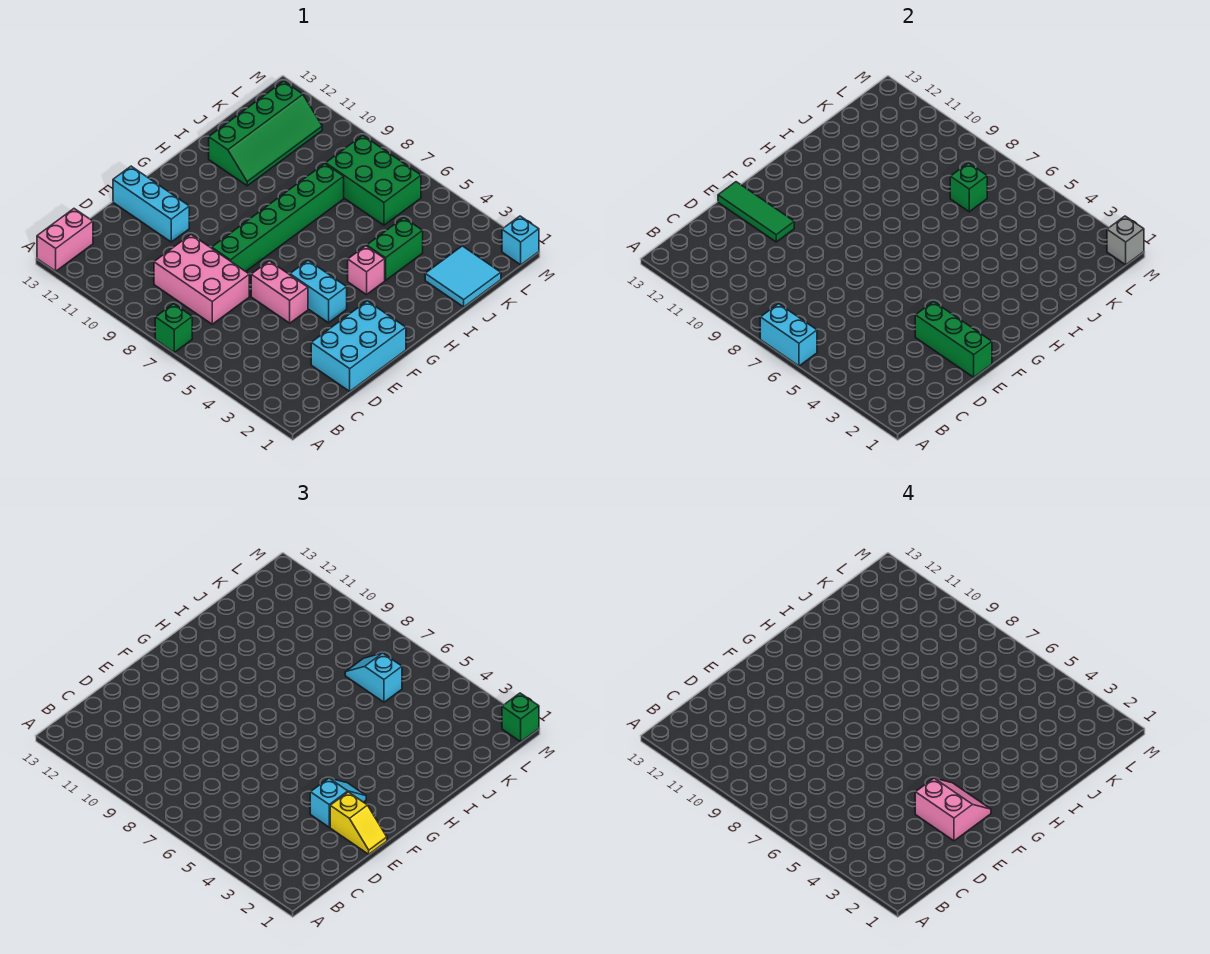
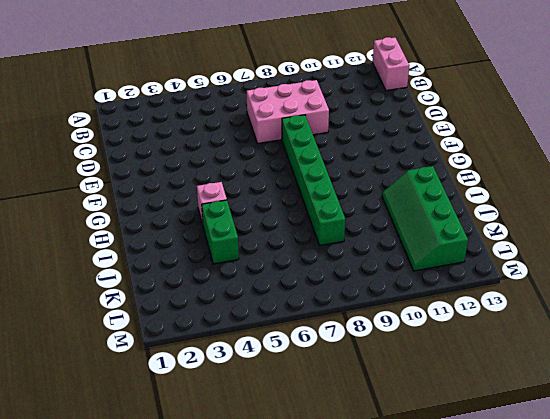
none -> green 1x1 brick [155,304,192,352]
none -> cyan 2x3 brick [311,301,406,391]
none -> pink 1x2 brick [251,261,308,323]

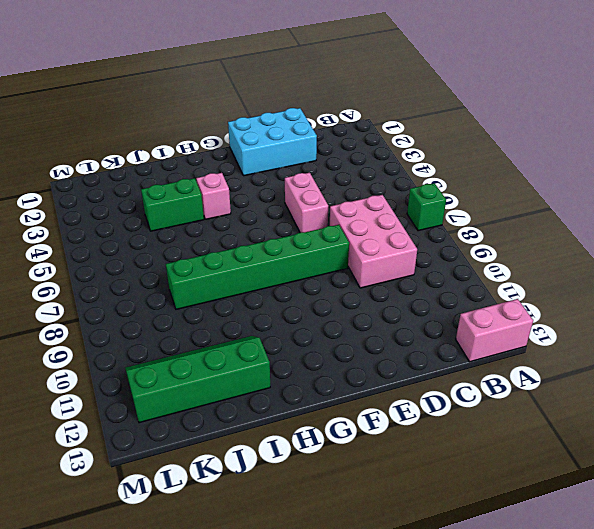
none -> cyan 1x3 brick [113,166,189,242]
none -> cyan 1x2 brick [290,261,347,323]
none -> cyan 2x2 tile [425,246,501,307]

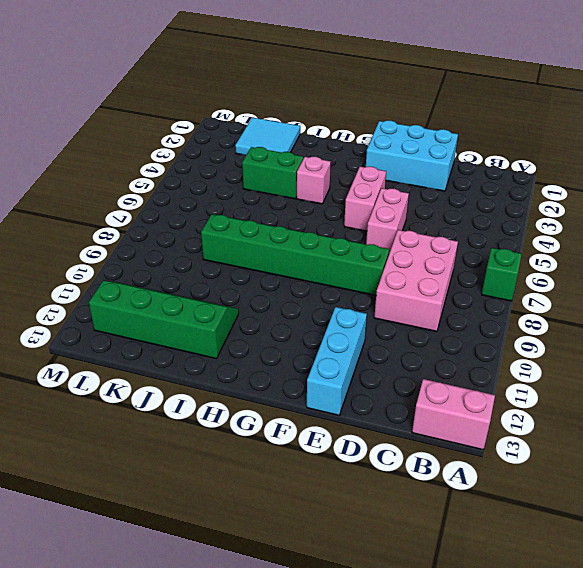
pink 1x2 brick [344,167,386,231] -> cyan 1x2 brick [290,261,347,323]
none -> green 2x3 brick [326,135,421,225]
none -> cyan 1x1 brick [502,216,539,265]
none -> cyan 1x2 brick [760,304,817,366]

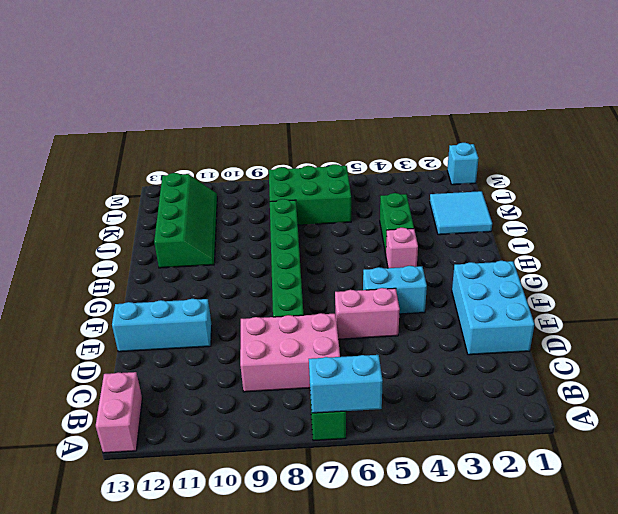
none -> green 1x3 brick [915,302,992,377]
none -> green 1x3 tile [718,182,794,242]
none -> green 1x1 brick [950,163,987,212]

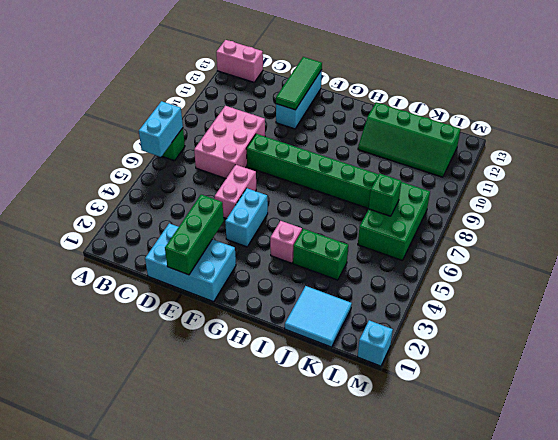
none -> grey 1x1 brick [1107,216,1144,265]
none -> yellow 1x2 slope [330,792,387,854]
none -> cyan 1x2 slope [310,778,366,827]

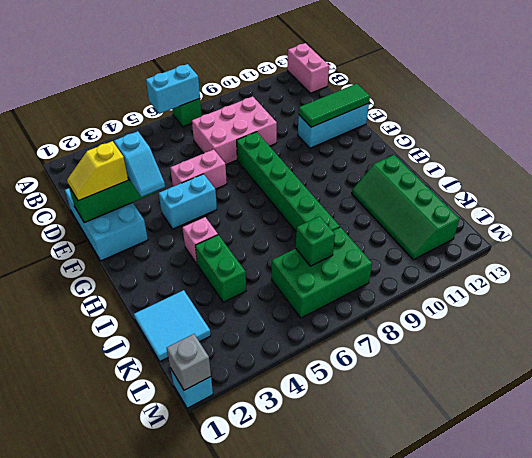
none -> cyan 1x2 slope [345,653,402,702]
none -> green 1x1 brick [502,693,539,742]
none -> pink 2x2 slope [915,778,991,841]

